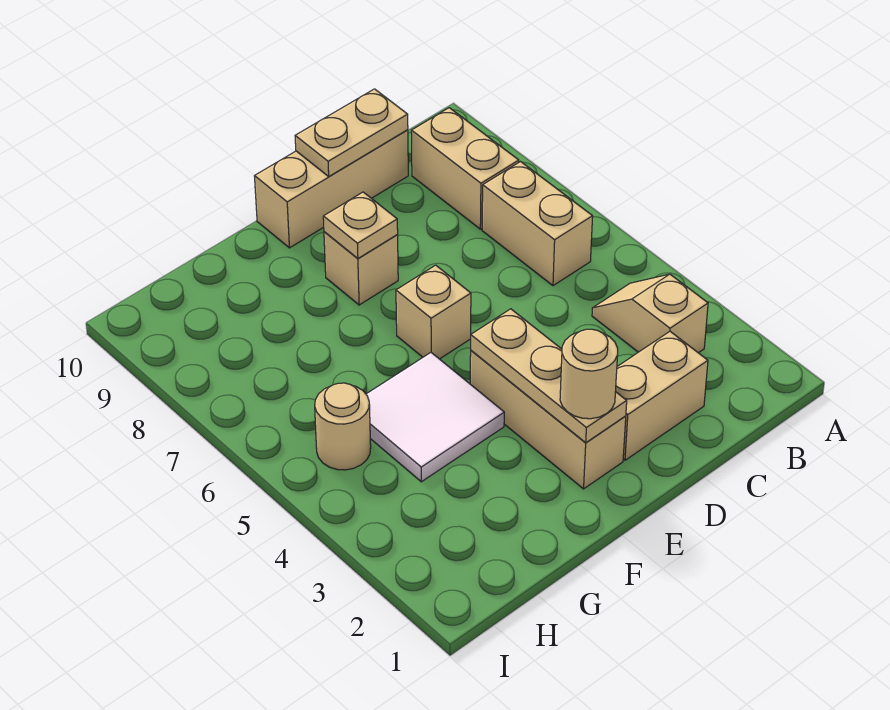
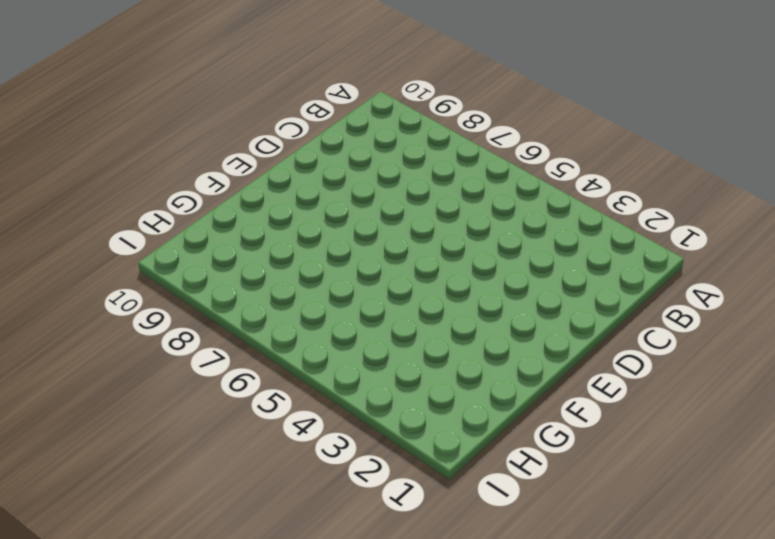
none -> tan 1x2 slope [592,274,708,353]
none -> tan 1x2 brick [482,162,593,286]
none -> tan 1x2 brick [411,108,519,229]

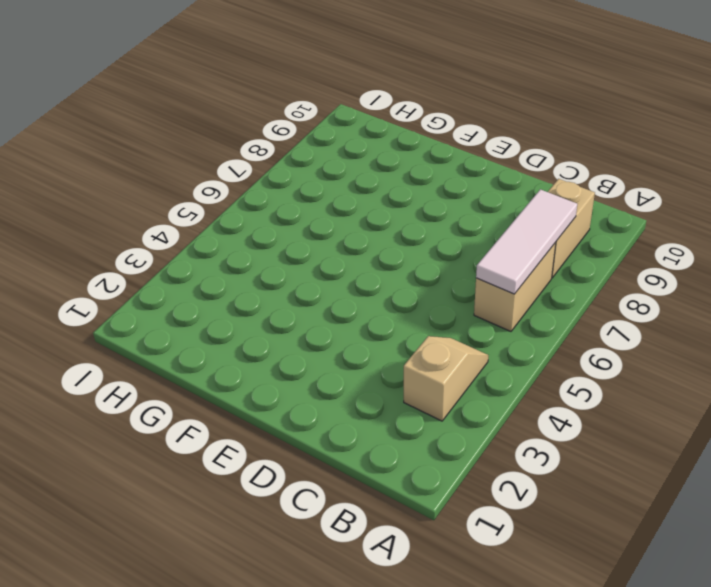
white 1x3 tile [476,189,577,294] -> none
none -> tan 1x2 brick [615,332,708,460]
none -> tan 1x3 brick [255,130,408,248]
none -> tan 1x3 brick [470,351,626,489]

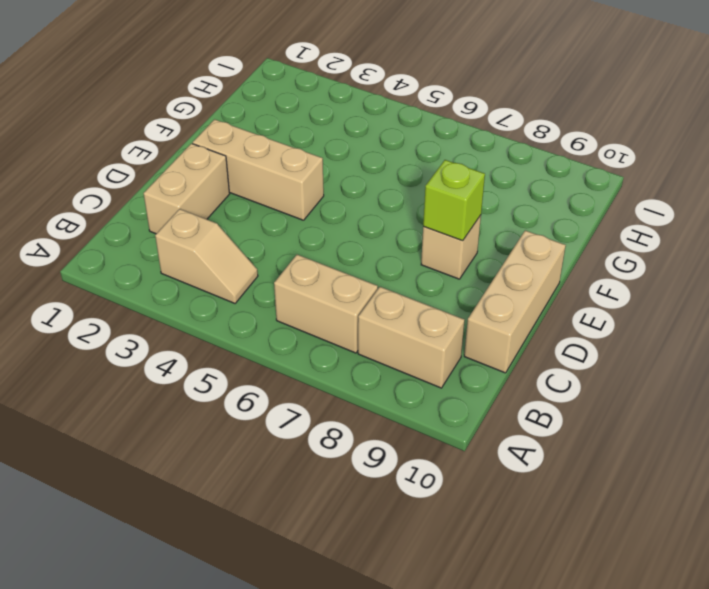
lime 1x1 brick [423,160,485,241] -> tan 1x1 plate [323,192,398,258]
none -> tan 1x1 brick [396,265,471,359]
none -> white 2x2 tile [366,353,504,482]
none -> tan 1x1 round brick [315,383,371,470]

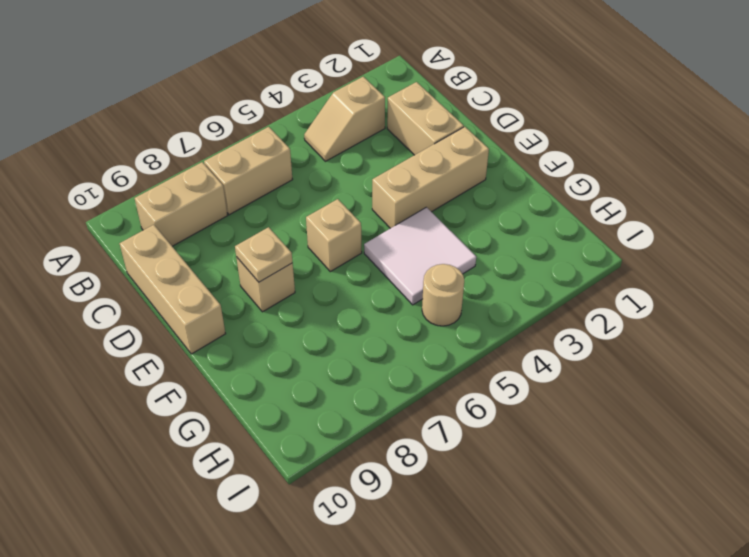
none -> tan 1x2 plate [295,89,408,176]
none -> tan 1x3 plate [471,309,627,443]
none -> tan 1x1 round brick [560,329,618,419]

